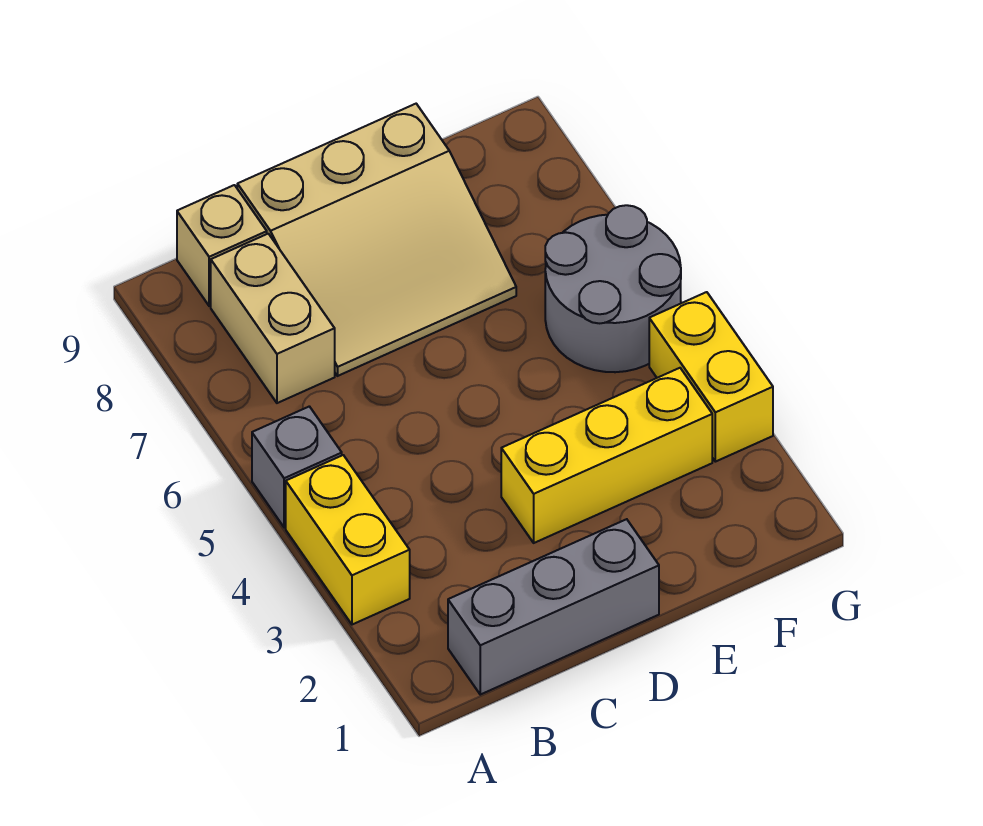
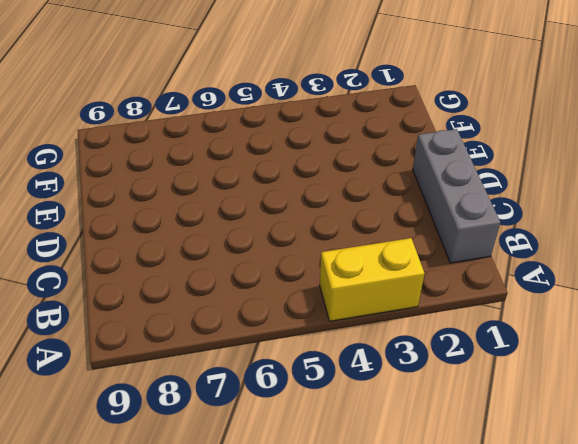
none -> grey 1x1 brick [252,406,342,528]
none -> tan 1x2 brick [211,234,335,403]

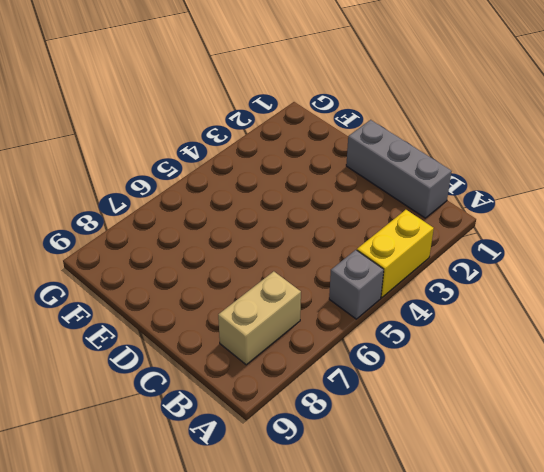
none -> tan 1x1 brick [177,185,267,306]
none -> tan 3x3 slope [237,104,516,376]

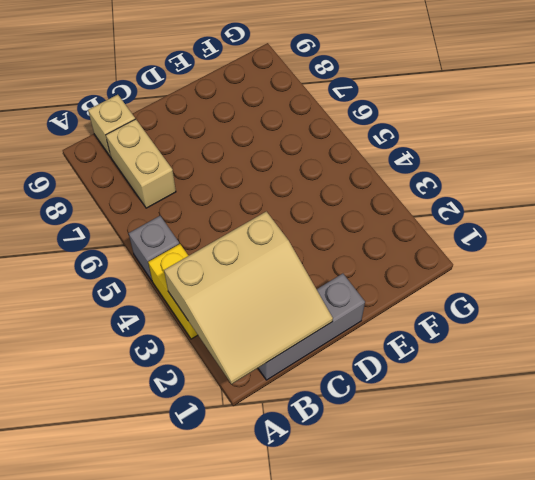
tan 3x3 slope [164,211,333,384] -> tan 3x3 slope moved to [237,104,516,376]
none -> yellow 1x3 brick [501,368,712,543]
none -> grey 2x2 round brick [545,205,681,372]

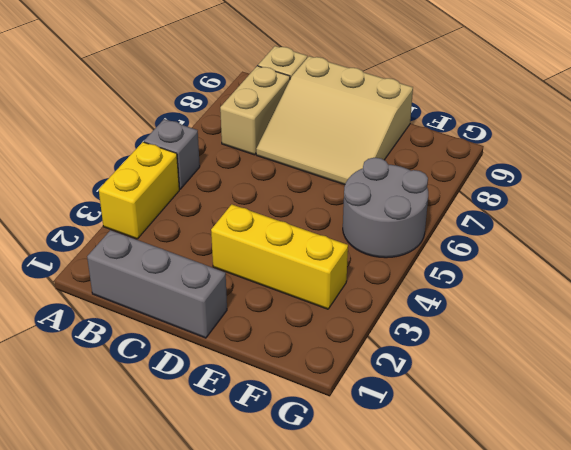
none -> yellow 1x2 brick [649,292,773,462]

